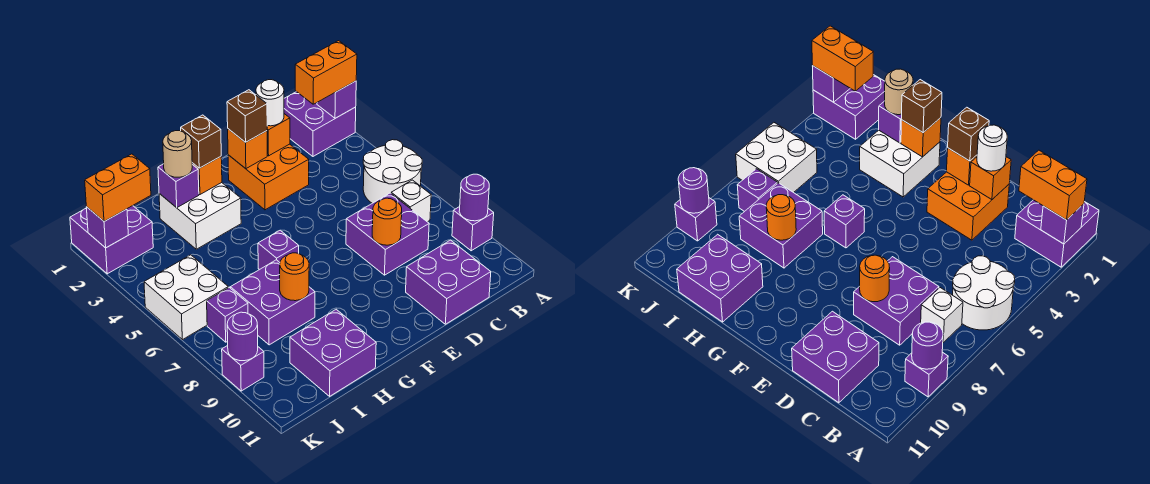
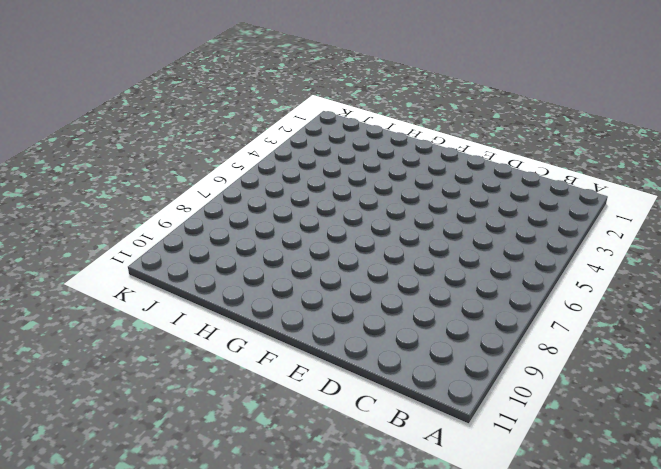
none -> purple 2x2 brick [284,92,356,156]
none -> white 2x2 round brick [363,140,422,203]
none -> purple 1x1 brick [452,207,494,251]
none -> white 1x1 brick [391,180,431,222]

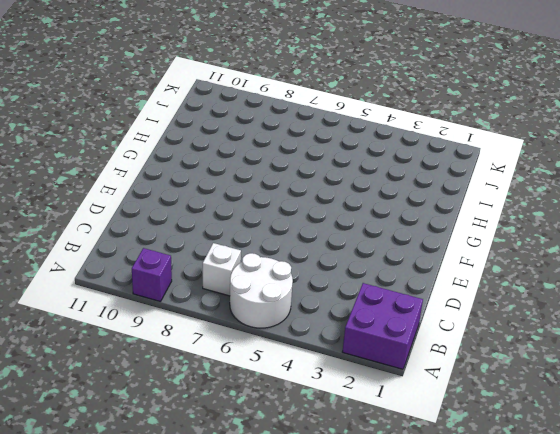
none -> purple 2x2 brick [346,193,429,275]
none -> purple 2x2 brick [406,240,491,324]
none -> orange 2x2 brick [228,144,309,210]
none -> white 2x2 brick [159,183,241,249]

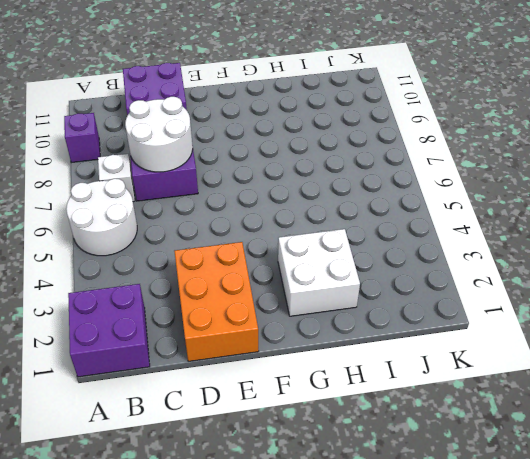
white 2x2 round brick [125,97,193,172] -> orange 1x1 round brick [372,198,402,245]
orange 2x3 brick [174,242,259,362] -> orange 2x2 brick [228,144,309,210]
none -> purple 1x1 brick [258,230,299,270]
none -> purple 2x2 brick [230,260,315,345]
none -> purple 2x2 brick [290,309,376,396]
none -> purple 2x2 brick [70,206,153,274]

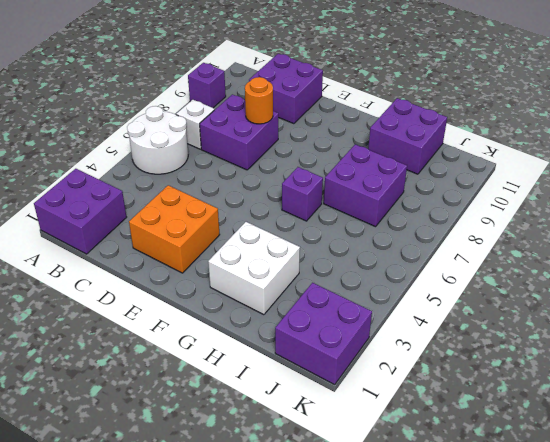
none -> white 2x2 brick [144,255,228,340]
none -> purple 1x1 brick [207,288,248,342]
none -> purple 1x1 brick [222,346,264,391]
none -> purple 1x1 brick [317,81,356,118]

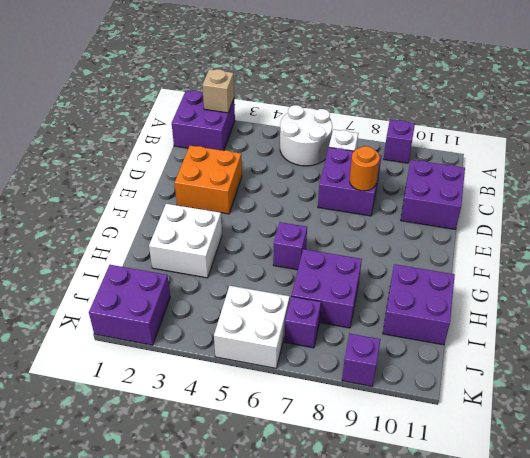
tan 1x1 brick [202,69,234,113] -> purple 1x1 brick [317,81,356,118]
none -> purple 1x1 round brick [459,174,489,221]
none -> orange 1x1 brick [267,114,290,156]
none -> orange 1x1 brick [228,129,267,169]
none -> orange 1x1 brick [192,157,222,194]

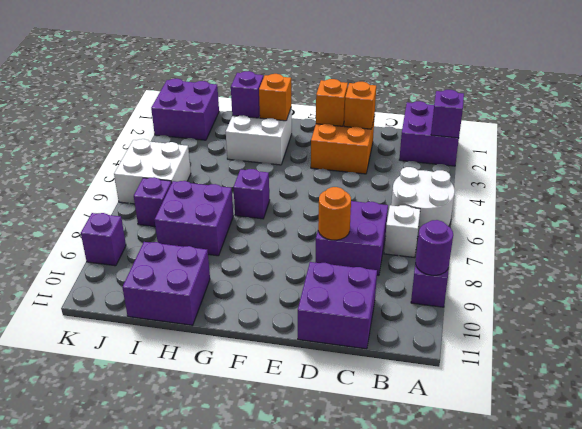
none -> orange 1x1 round brick [280,253,309,301]
none -> purple 1x1 brick [86,207,128,248]
none -> purple 1x1 round brick [227,312,258,361]
none -> orange 1x2 brick [295,41,357,104]

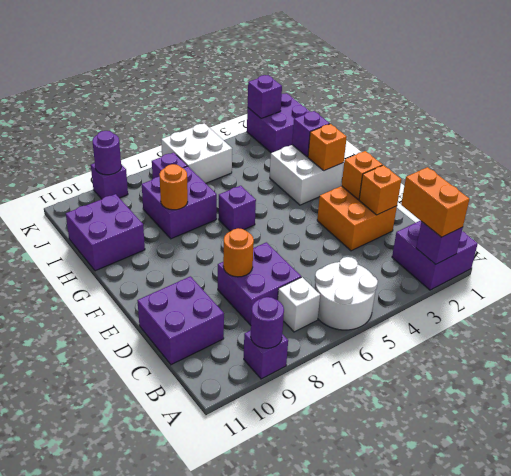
none -> white 1x1 round brick [256,80,284,126]
none -> brown 1x1 brick [227,90,267,142]
none -> brown 1x1 brick [181,115,221,168]
none -> tan 1x1 round brick [163,131,192,177]

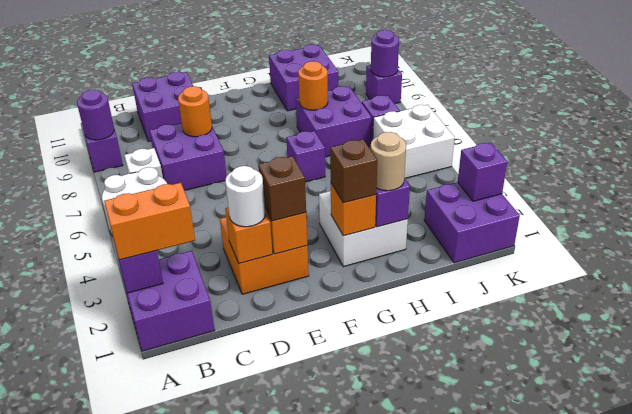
none -> orange 1x2 brick [85,154,151,221]

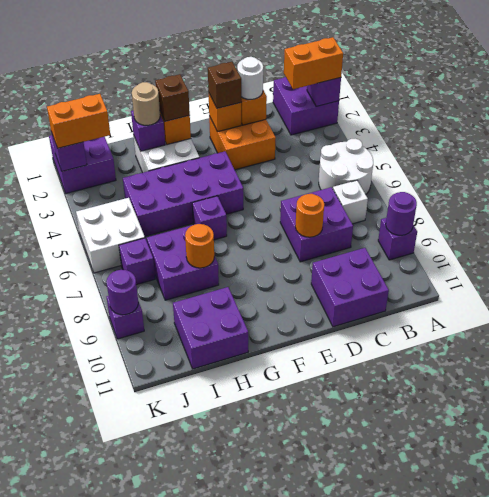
purple 2x4 brick [123,151,243,236] -> none

